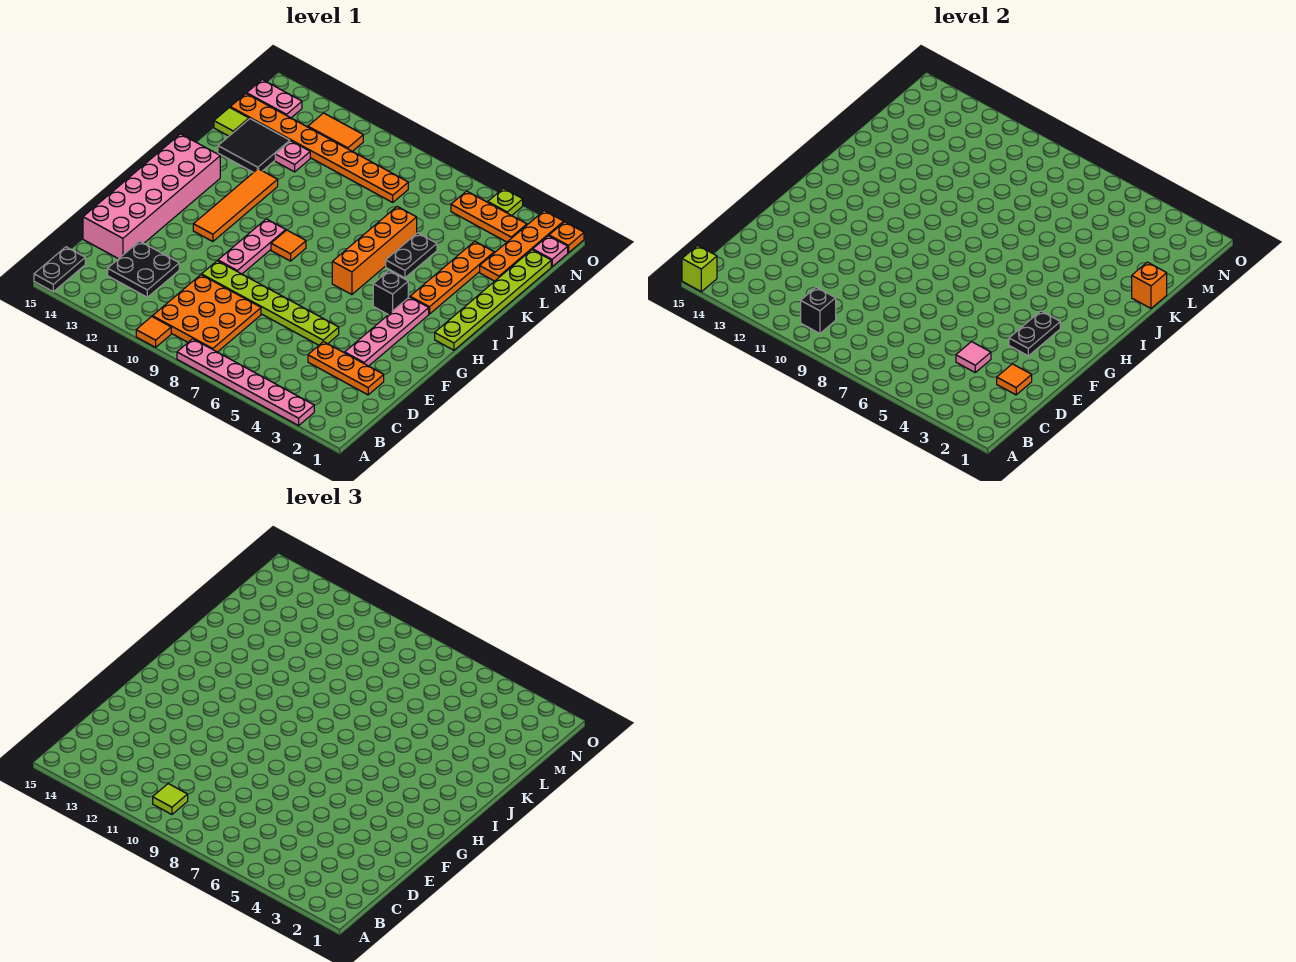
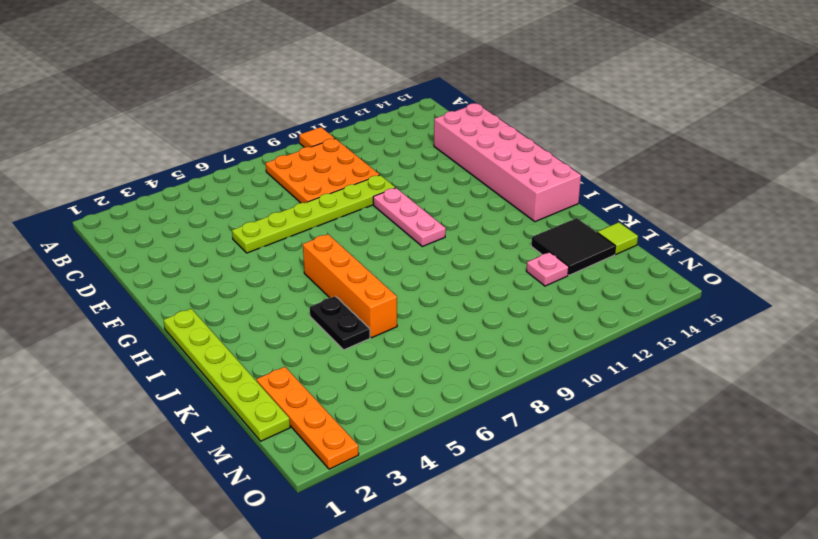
none -> pink 1x6 plate [177,339,314,425]
none -> black 1x2 plate [34,247,85,292]
none -> black 2x2 plate [108,241,179,297]
none -> orange 1x3 plate [308,342,384,395]

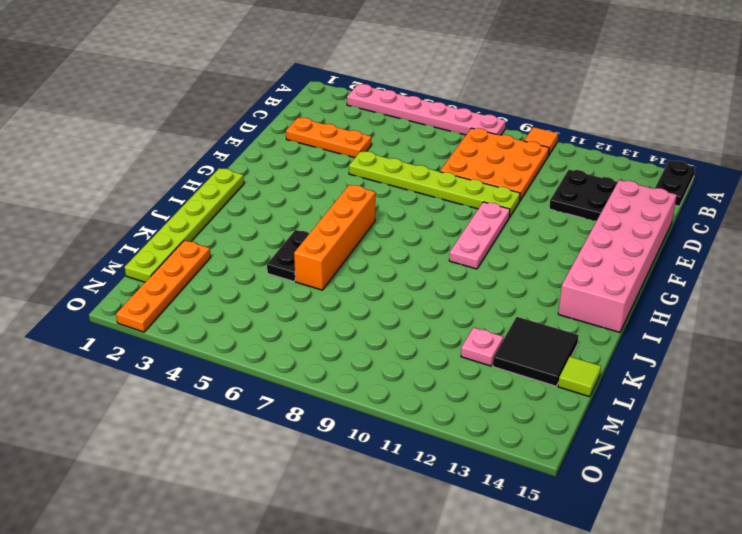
none -> pink 1x4 plate [345,297,429,366]
none -> orange 1x4 tile [193,169,278,242]
none -> black 1x1 brick [373,271,408,315]
none -> orange 1x1 tile [271,230,306,261]

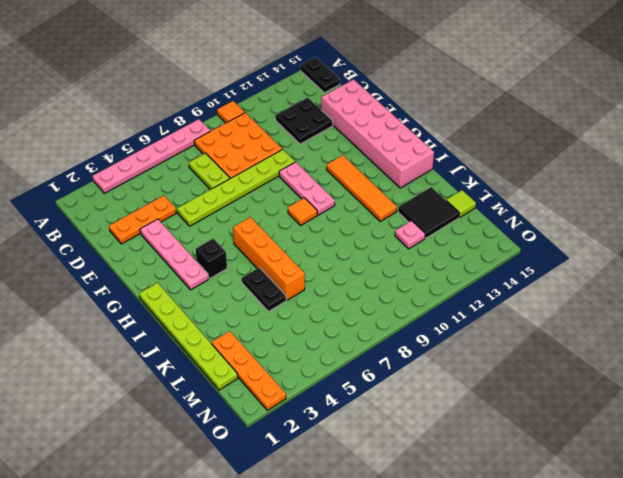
lime 1x2 plate [189,153,230,190] -> none
none -> orange 1x4 plate [410,241,494,314]
none -> orange 1x8 plate [230,94,408,202]
none -> pink 1x1 plate [533,236,568,267]
none -> orange 1x3 plate [451,191,527,242]

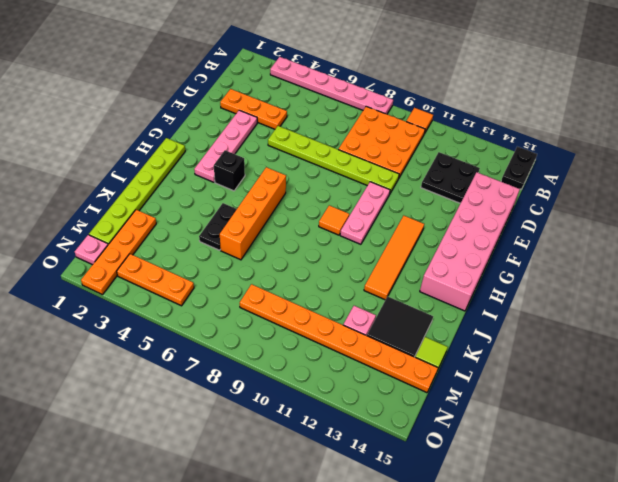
none -> orange 1x4 plate [410,241,494,314]
none -> orange 1x2 tile [308,113,363,151]
none -> pink 1x2 plate [247,80,302,118]
none -> orange 1x1 plate [549,222,584,253]

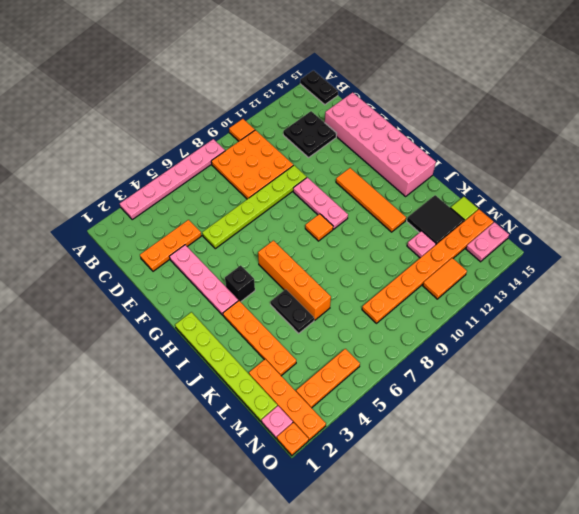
none -> lime 1x1 plate [488,188,523,215]
none -> lime 1x1 brick [682,245,717,292]
none -> black 1x1 brick [801,287,836,333]
none -> orange 1x1 tile [997,364,1032,395]

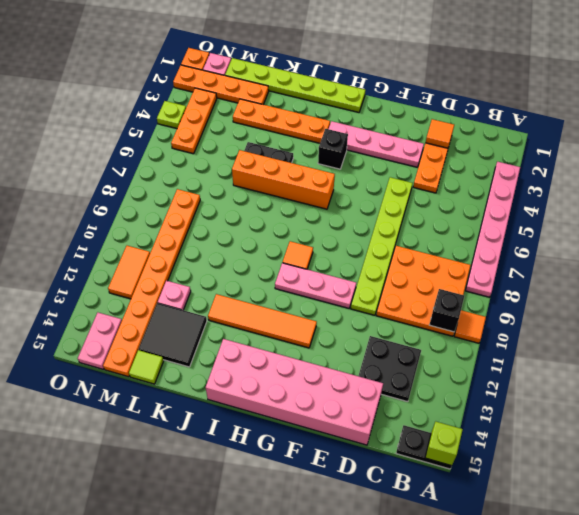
none -> pink 1x1 tile [956,342,991,372]
none -> black 1x2 plate [1009,311,1060,356]
none -> orange 1x1 brick [1132,262,1167,308]
none -> lime 1x1 tile [153,784,188,814]

